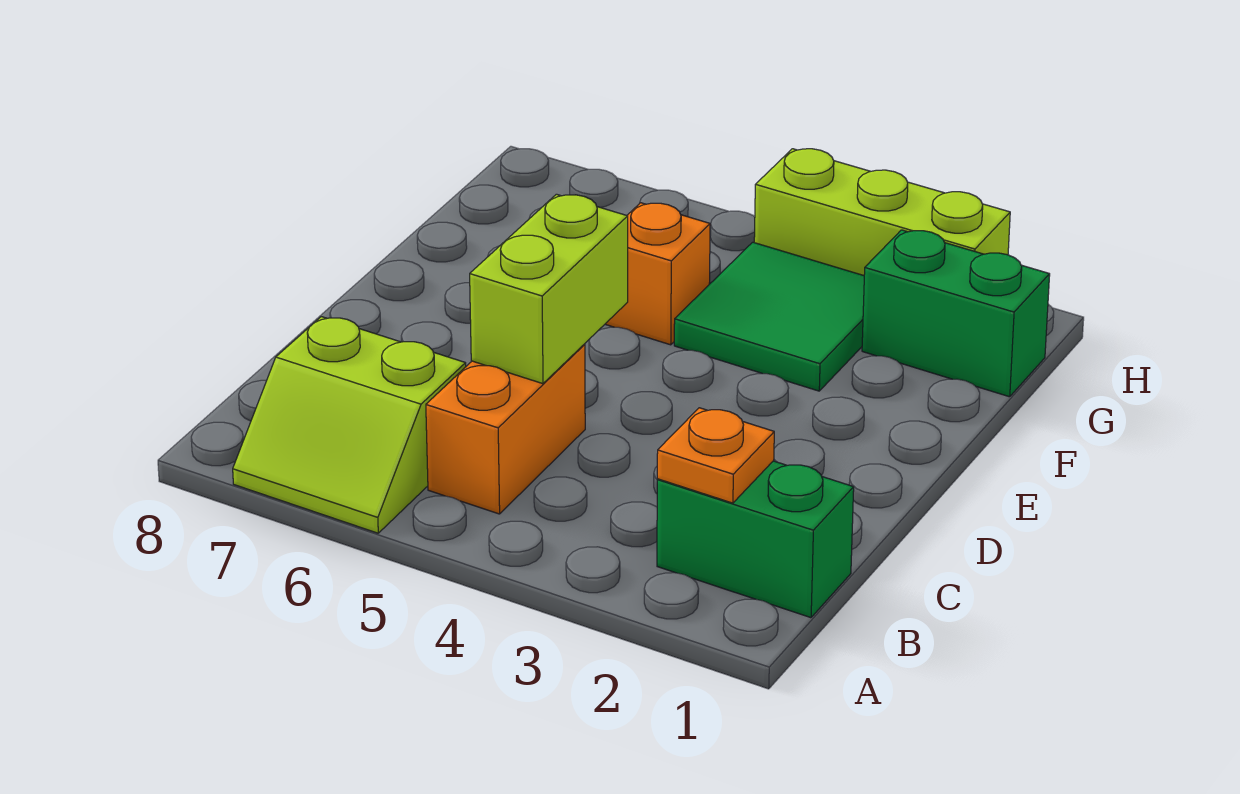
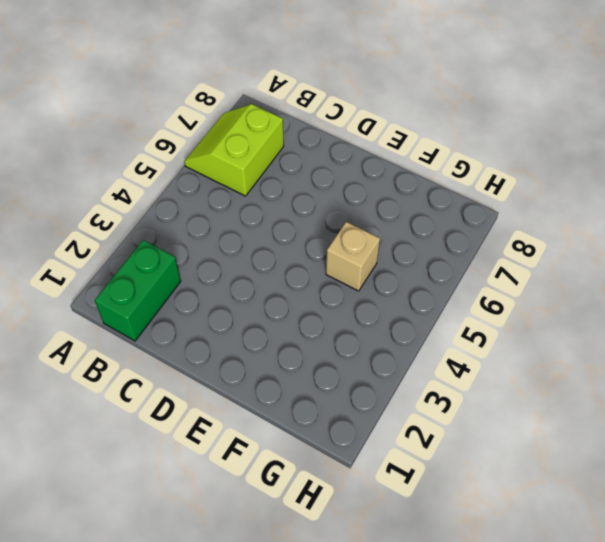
tan 1x1 brick [326,222,380,291] -> orange 1x1 brick [605,203,710,345]
none -> orange 1x2 brick [426,344,585,514]
none -> green 2x2 tile [674,242,864,391]

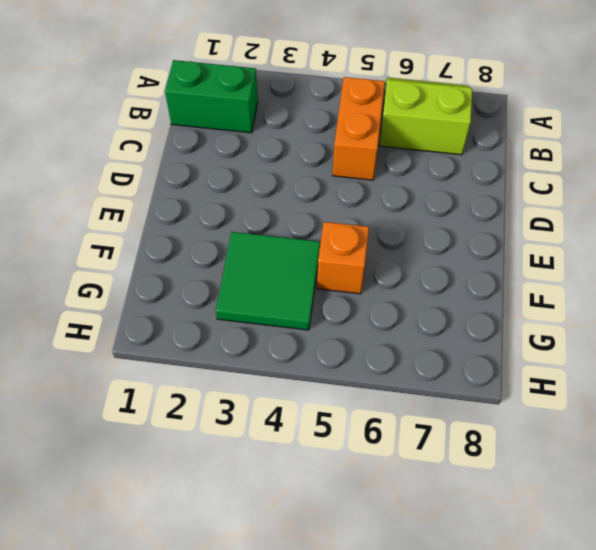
none -> green 1x2 brick [862,230,1050,397]
none -> lime 1x3 brick [754,149,1010,275]

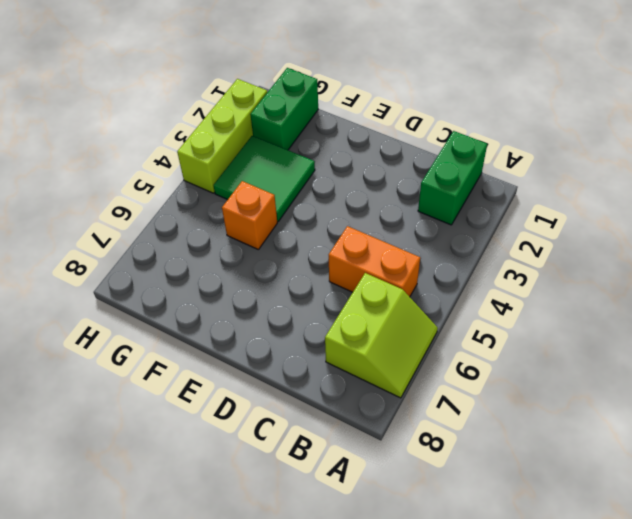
none -> orange 1x1 plate [657,408,774,503]
none -> lime 1x2 brick [470,194,628,384]

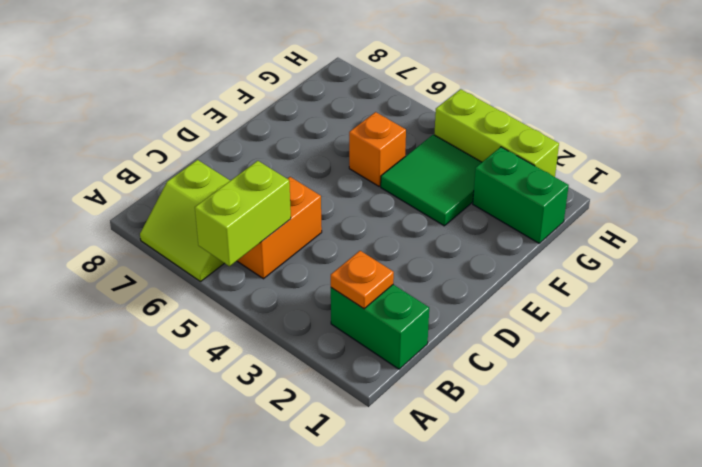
lime 1x2 brick [195,161,291,266] -> lime 1x2 brick moved to [470,194,628,384]

